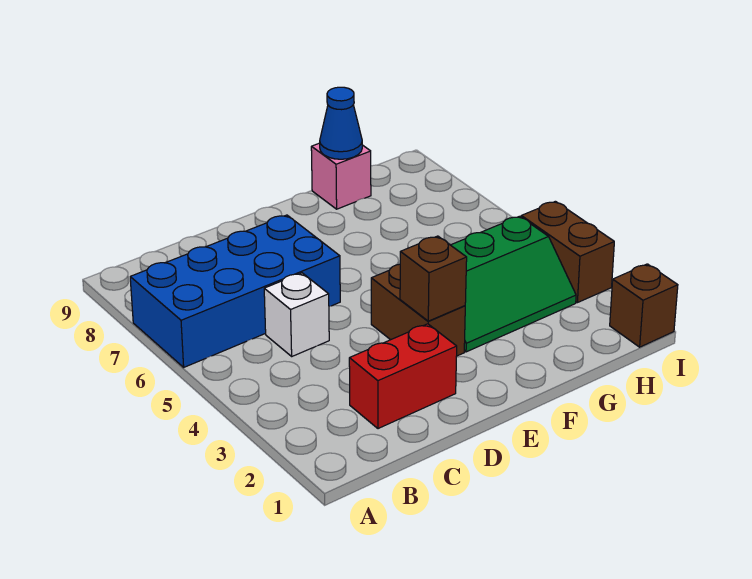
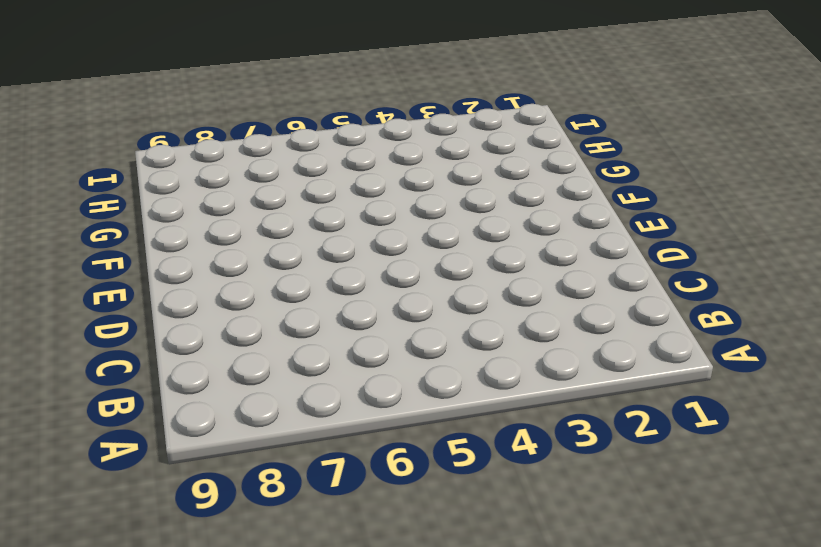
none -> blue 2x4 brick [130,215,340,367]
none -> red 1x2 brick [349,324,457,429]

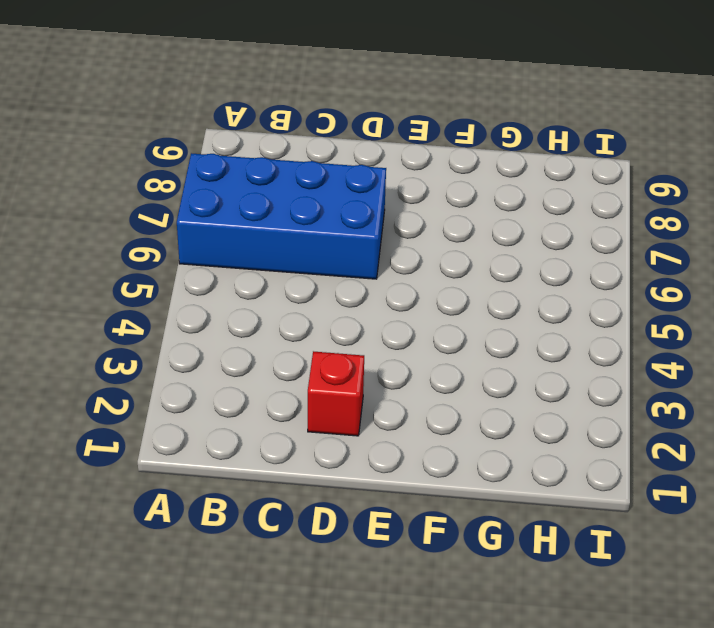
red 1x1 brick [308,351,364,436] -> red 1x2 brick [349,324,457,429]
none -> white 1x1 brick [264,273,329,356]
none -> brown 1x2 brick [371,264,465,356]

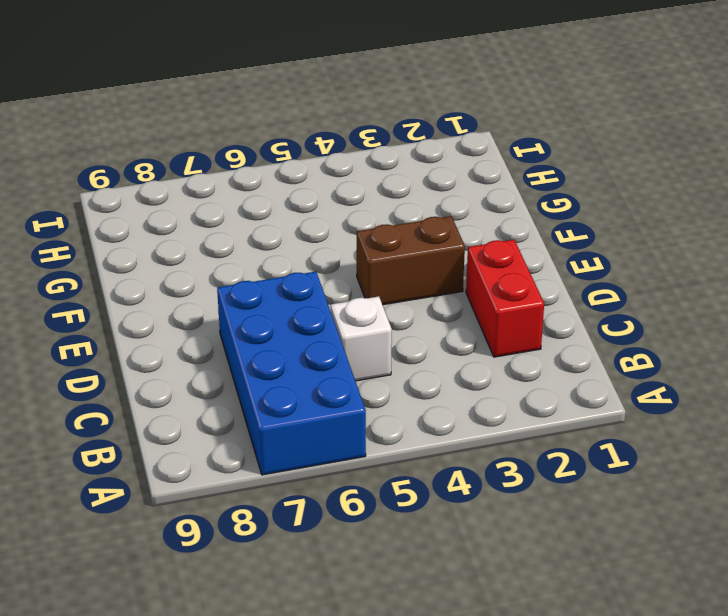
none -> green 2x3 slope [451,216,576,352]
none -> pink 1x1 brick [311,143,371,209]

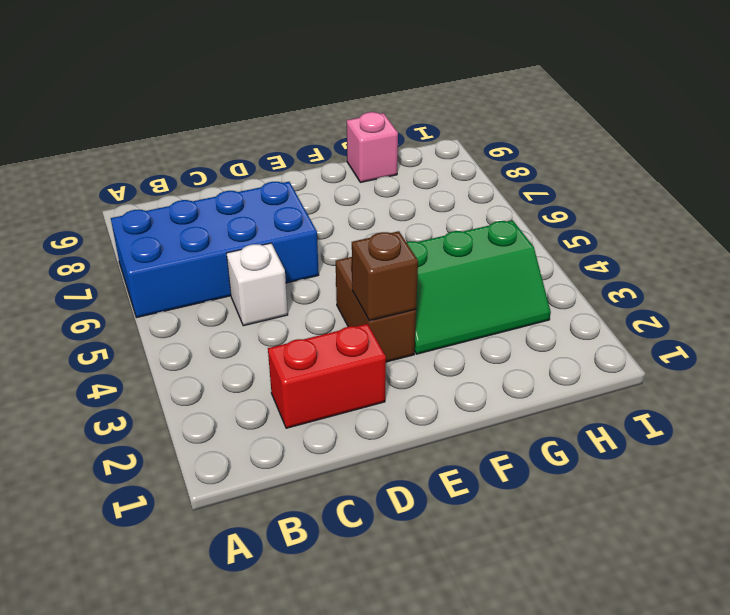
none -> brown 1x1 brick [610,264,678,347]
none -> brown 1x2 brick [521,201,614,303]

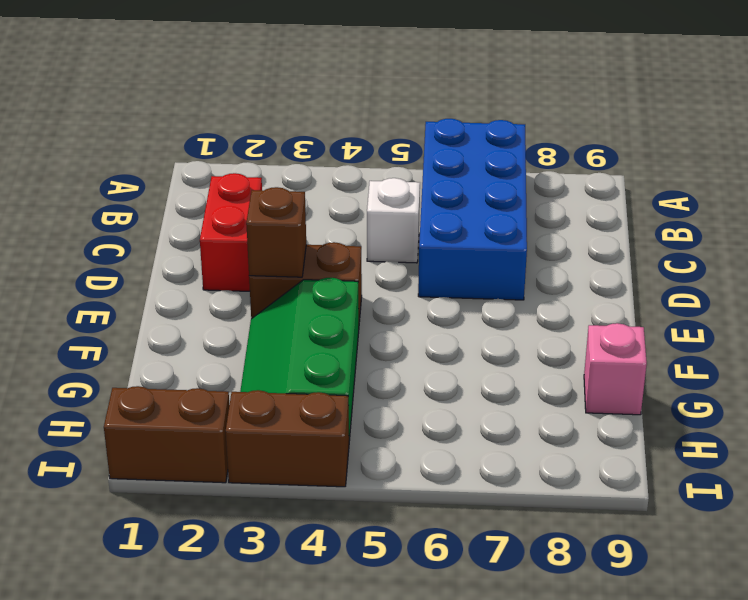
brown 1x2 brick [104,386,229,483] -> brown 1x1 brick [610,264,678,347]
none -> blue 1x1 cone [320,87,362,159]

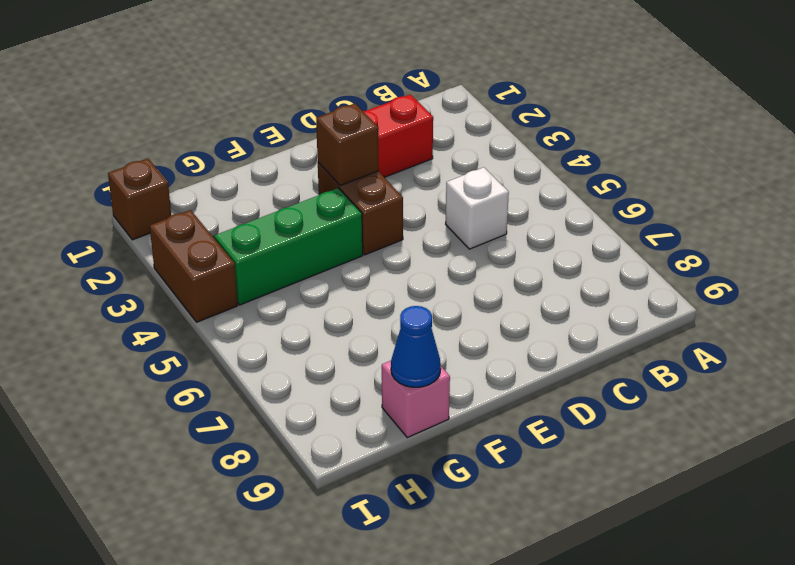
none -> blue 2x4 brick [130,215,340,367]

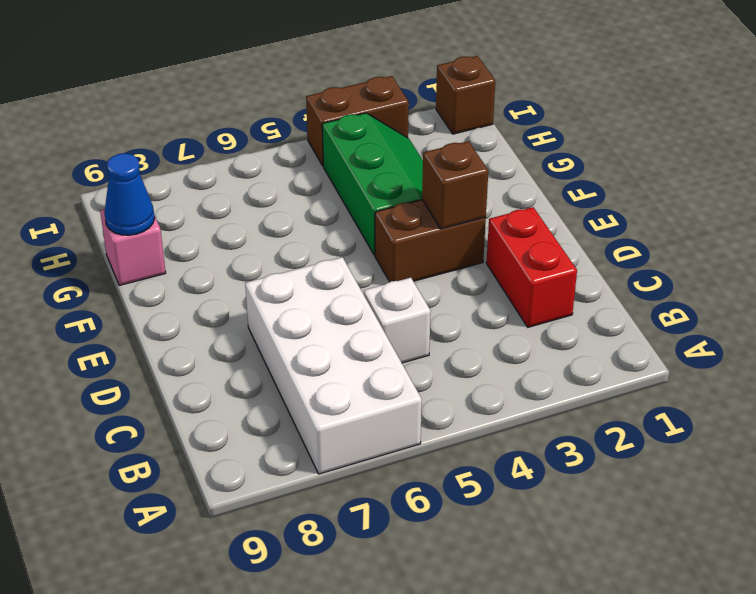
white 2x4 brick [245,257,422,474] -> blue 2x4 brick [130,215,340,367]

